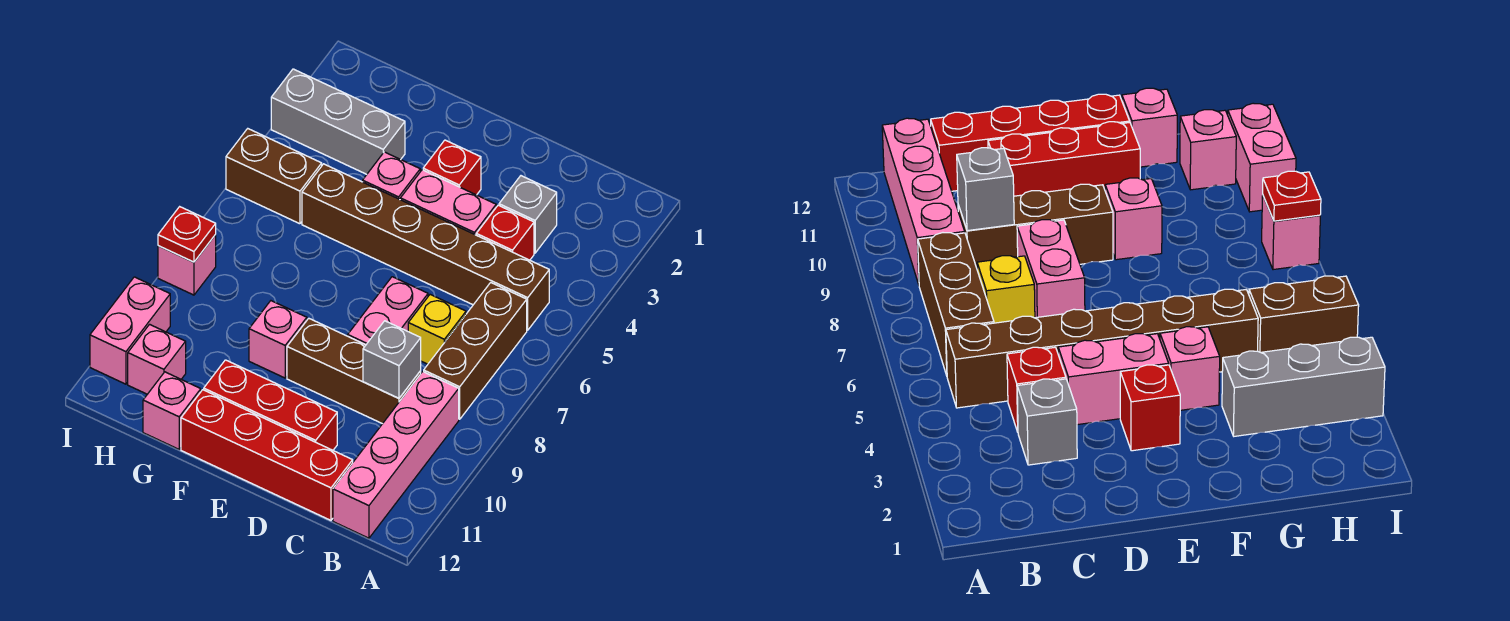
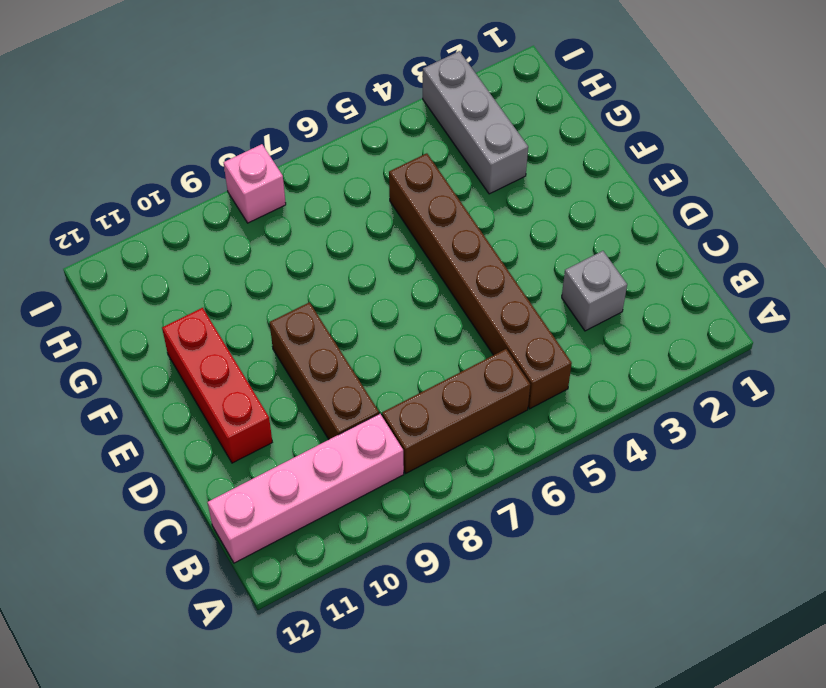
none -> red 1x1 brick [476,205,534,260]
none -> yellow 1x1 brick [408,295,466,364]
none -> red 1x4 brick [181,390,353,520]

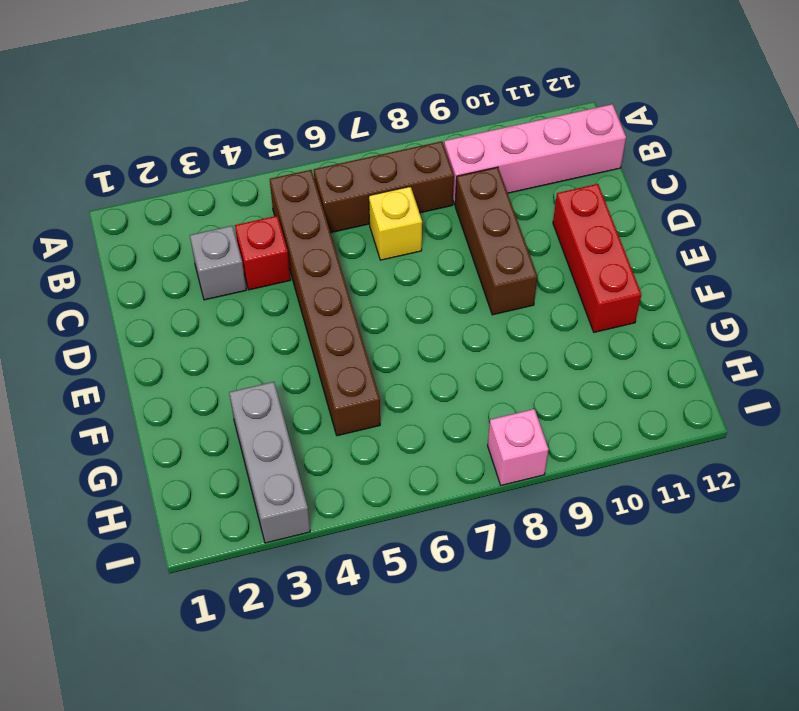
none -> red 1x4 brick [181,390,353,520]
none -> pink 1x2 brick [400,170,496,235]
none -> pink 1x2 brick [348,277,428,345]

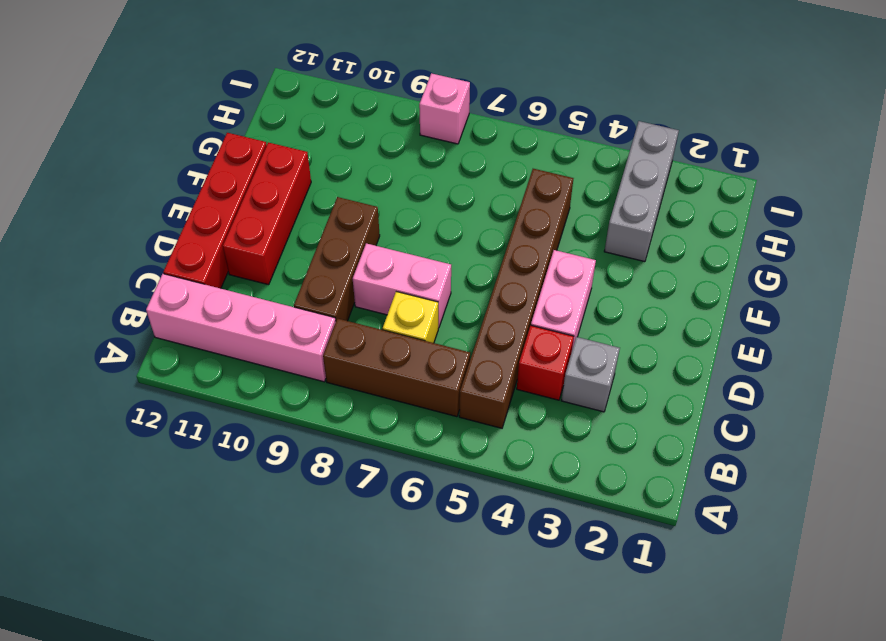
none -> red 1x1 brick [423,140,481,195]
none -> pink 1x1 brick [363,152,420,199]
none -> pink 1x1 brick [249,301,307,378]

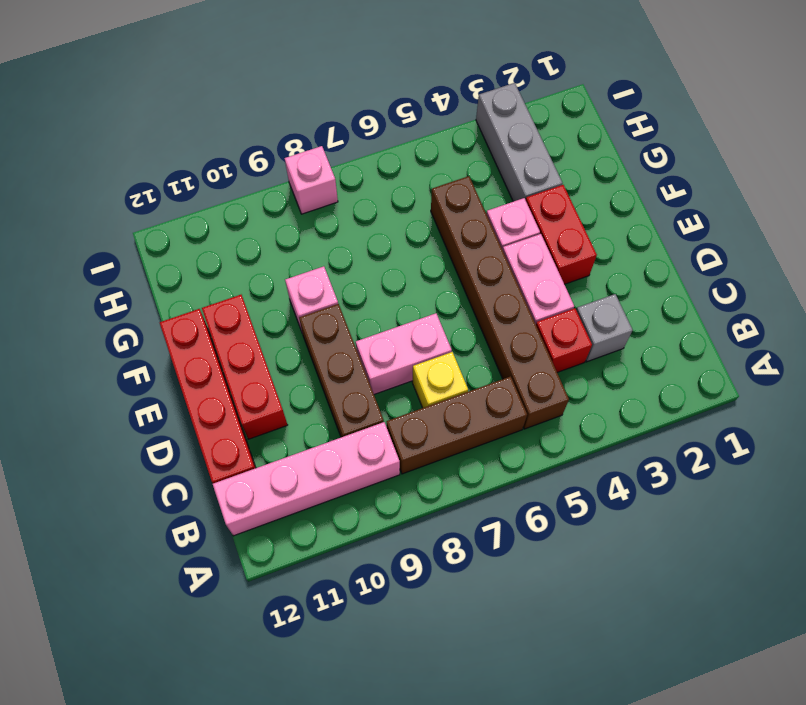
red 1x2 brick [526,185,597,284] -> red 1x1 brick [423,140,481,195]
none -> pink 1x1 brick [143,372,201,449]
none -> brown 1x2 brick [226,129,322,224]
none -> pink 1x1 brick [128,324,186,394]

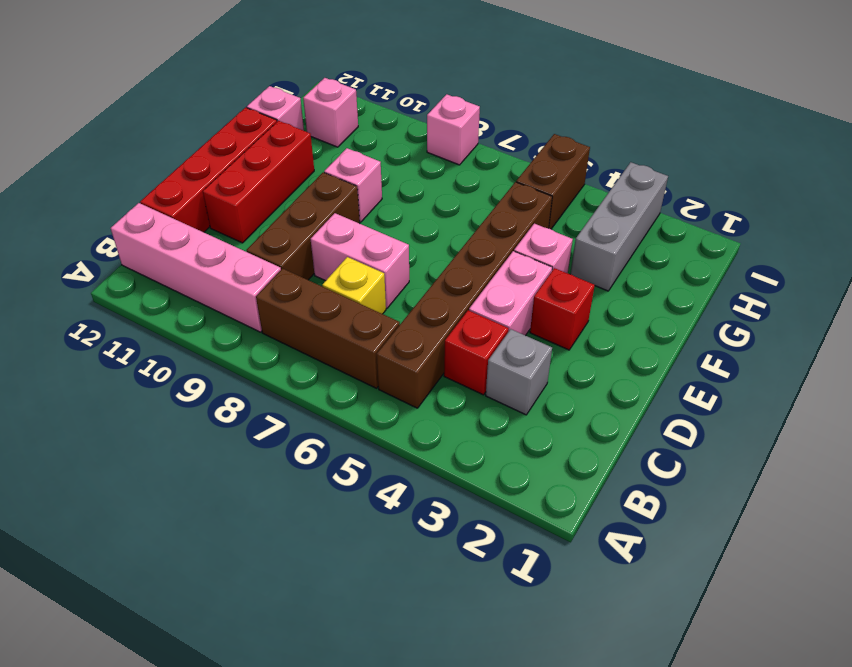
none -> pink 1x2 brick [90,277,170,384]
none -> grey 1x1 brick [363,321,421,398]
none -> red 1x1 plate [158,207,216,262]

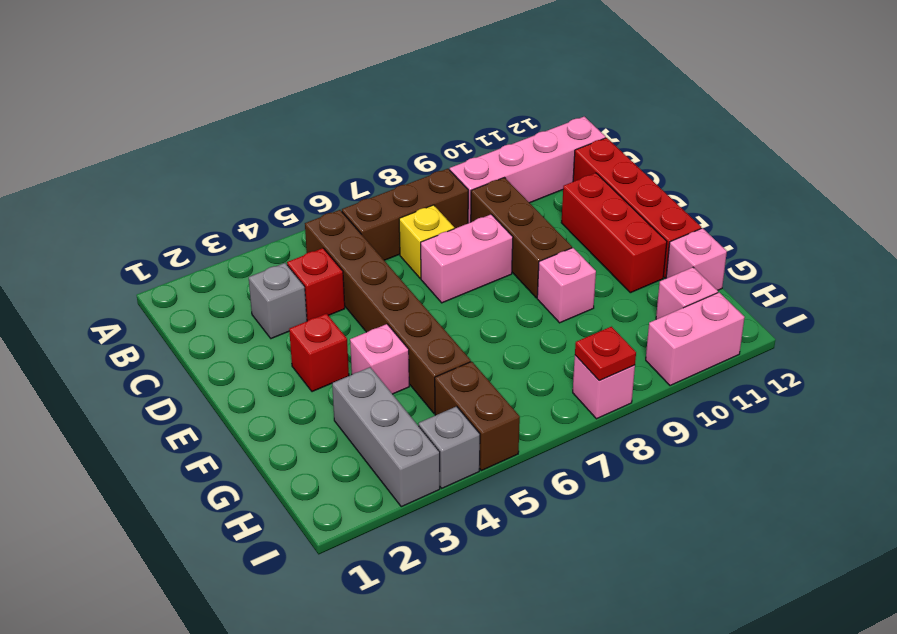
grey 1x1 brick [419,406,480,488] -> grey 1x1 brick moved to [363,321,421,398]
none -> pink 1x2 brick [400,170,496,235]

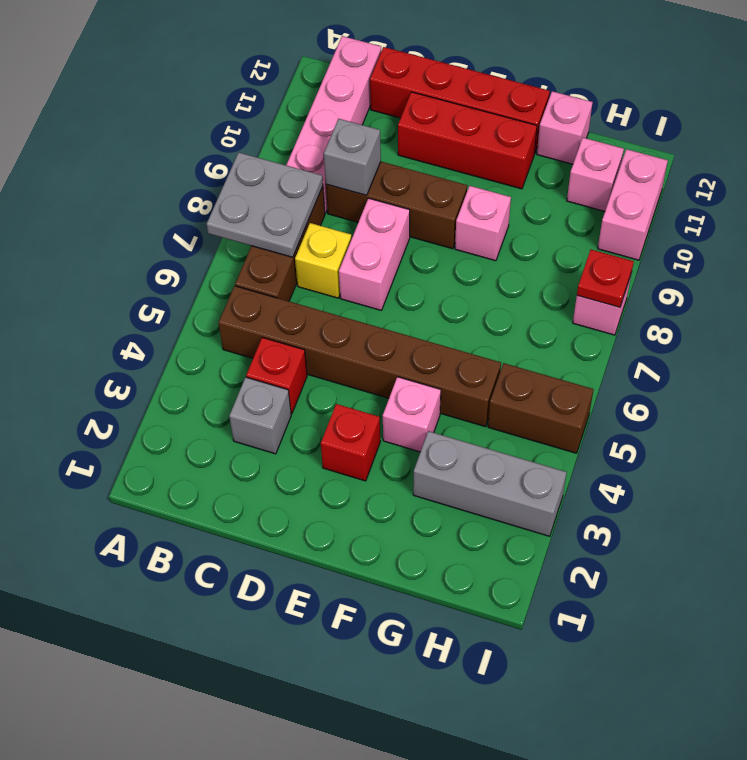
grey 2x2 plate [207,152,323,257] -> none
none -> pink 1x2 brick [400,170,496,235]

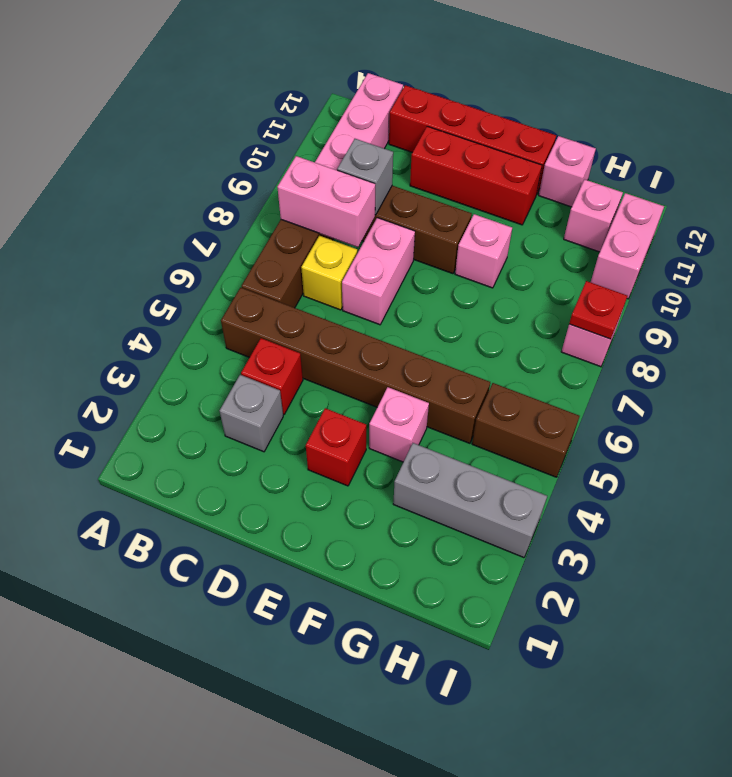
pink 1x2 brick [277,156,375,247] -> pink 1x2 brick moved to [400,170,496,235]

